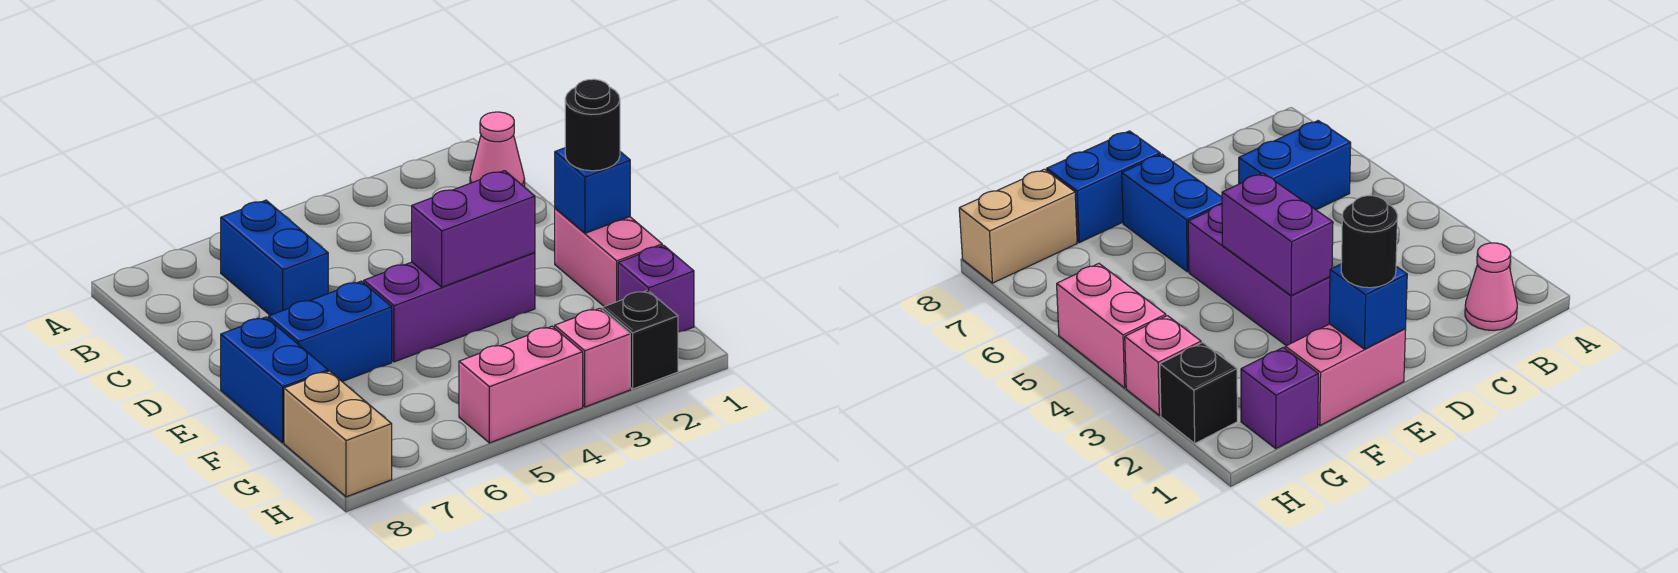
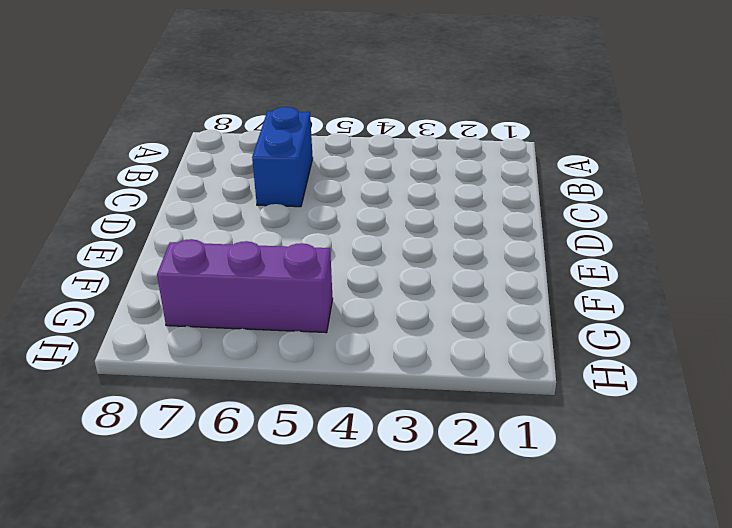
purple 1x3 brick [157,239,333,333] -> purple 1x3 brick moved to [364,252,535,362]
none -> pink 1x1 cone [470,112,525,187]
none -> pink 1x2 brick [555,208,662,306]
none -> blue 1x2 brick [268,281,392,381]

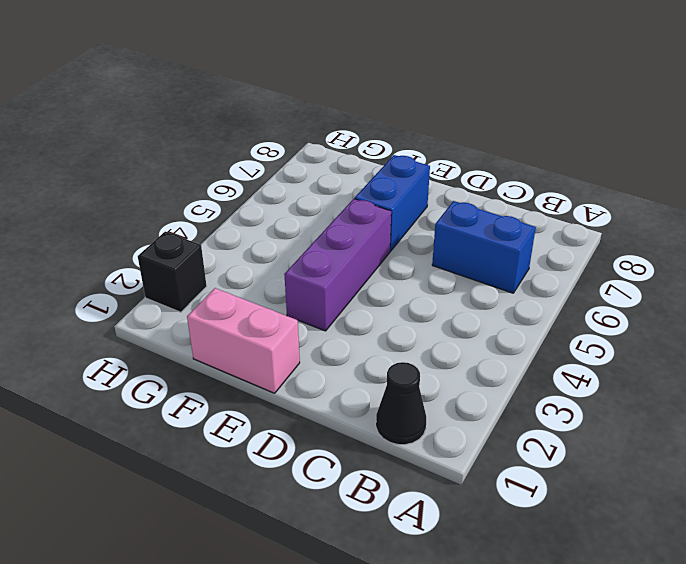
black 1x1 cone [376,362,426,445] -> pink 1x1 cone [470,112,525,187]
none -> blue 1x2 brick [221,317,328,443]
none -> purple 1x1 brick [618,245,694,332]
none -> tan 1x2 brick [284,371,392,497]

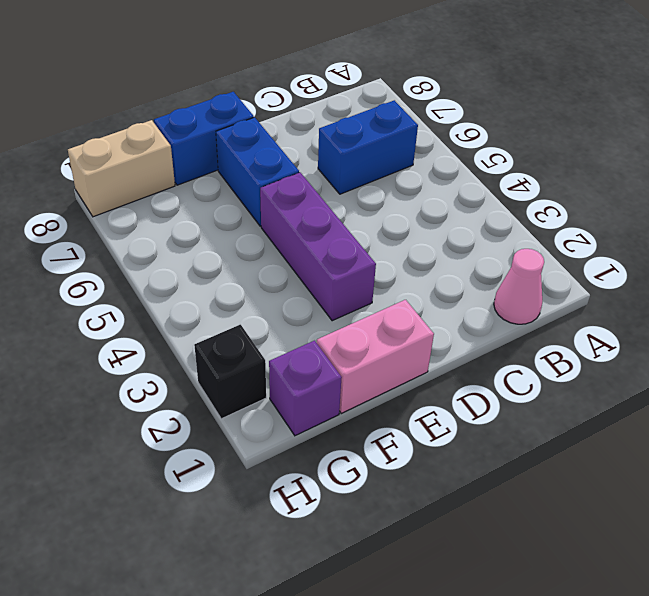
none -> pink 1x1 brick [555,308,630,407]
none -> pink 1x2 brick [459,326,583,443]
none -> blue 1x1 brick [555,148,630,233]

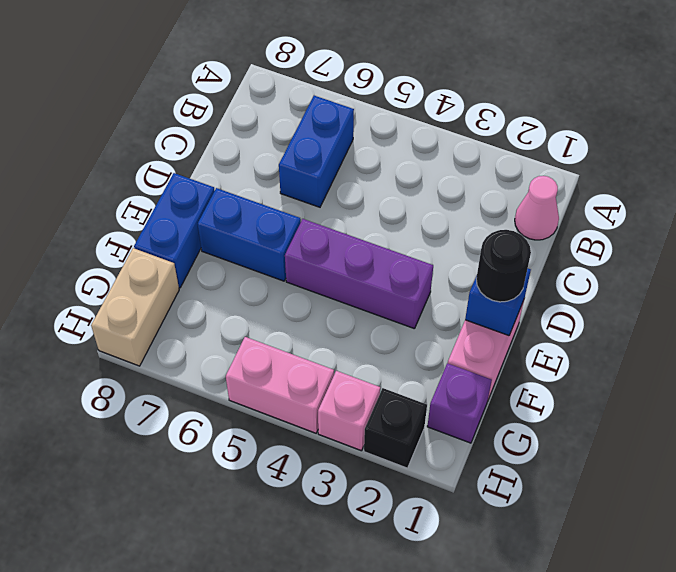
none -> purple 1x2 brick [412,171,535,287]

